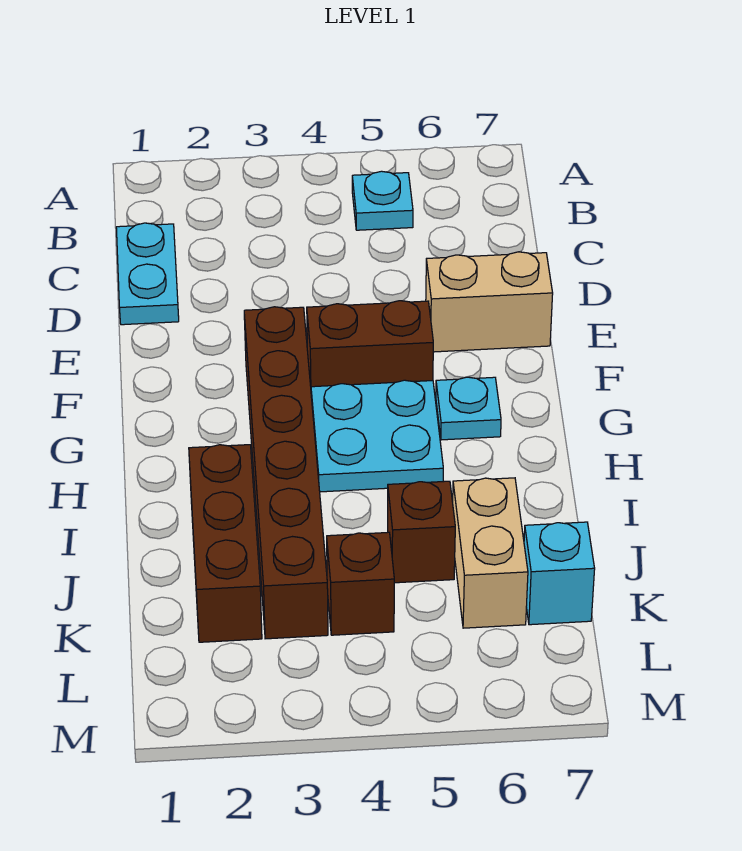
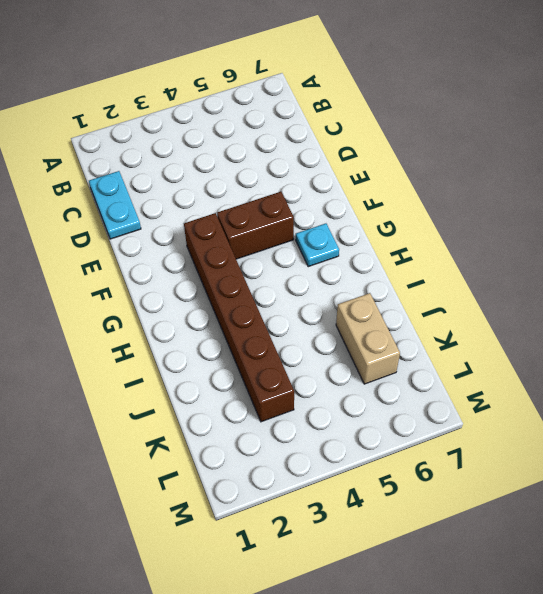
none -> cyan 1x1 plate [352,171,413,230]
none -> tan 1x2 brick [426,252,553,352]
none -> cyan 2x2 plate [311,380,443,492]

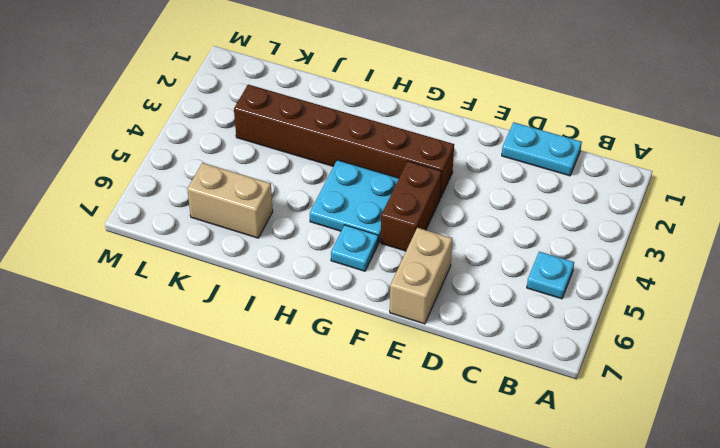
none -> brown 1x3 brick [189,445,262,642]
none -> brown 1x1 brick [388,481,455,583]
none -> brown 1x1 brick [327,532,394,635]

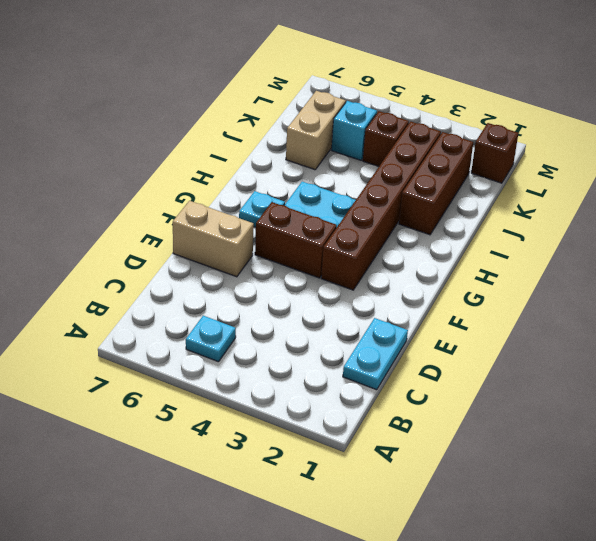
cyan 1x1 brick [332,101,377,160] -> cyan 1x1 brick moved to [524,522,595,625]
brown 1x1 brick [471,123,518,183] -> brown 1x1 brick moved to [388,481,455,583]

